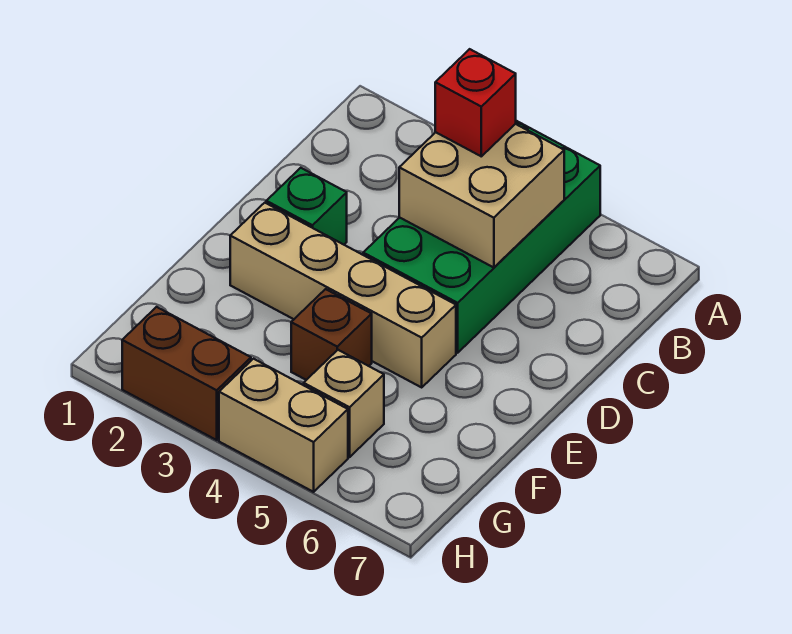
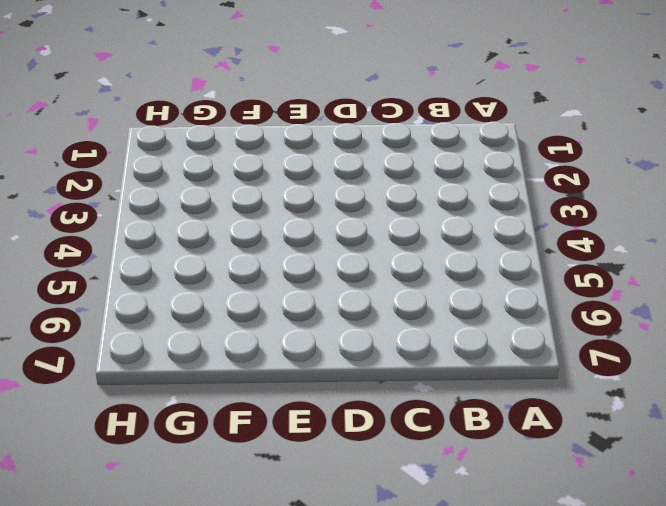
none -> green 2x4 brick [363,121,600,353]
none -> green 1x1 brick [266,168,347,245]

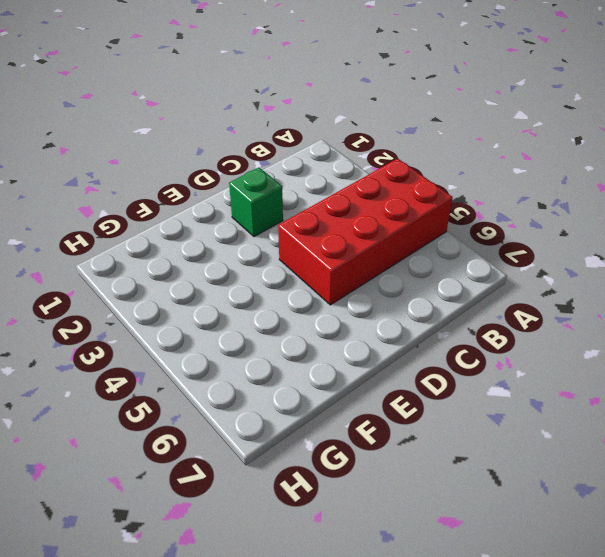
red 2x4 brick [278,159,453,305] -> green 2x4 brick [363,121,600,353]
none -> tan 1x4 brick [230,203,456,387]
none -> brown 1x1 brick [291,289,372,380]

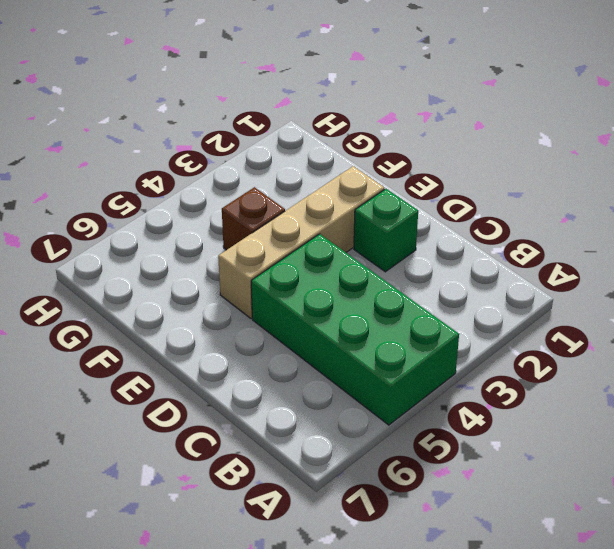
none -> tan 1x1 brick [304,350,384,457]
none -> brown 1x2 brick [122,307,251,440]

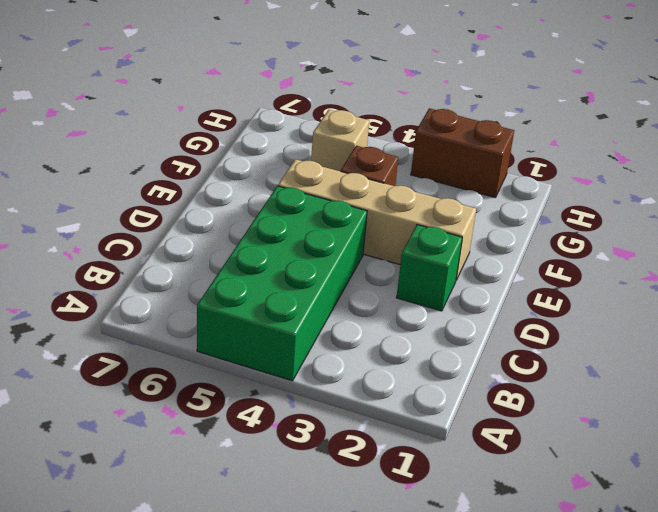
none -> tan 1x2 brick [219,359,348,492]
none -> tan 2x2 brick [399,124,564,268]

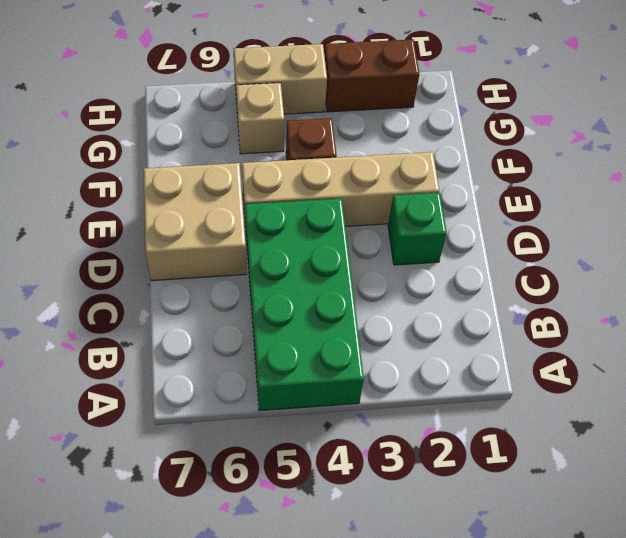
tan 2x2 brick [143,163,247,281] -> tan 2x2 brick moved to [399,124,564,268]
none -> red 1x1 brick [435,49,516,156]

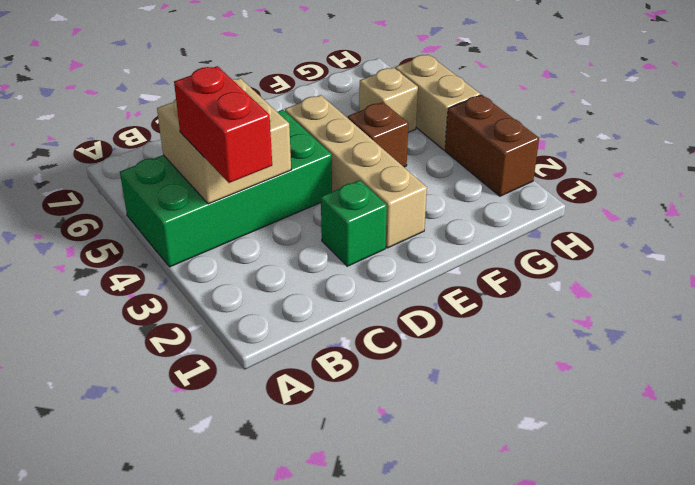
red 1x2 brick [174,66,272,183] -> red 1x1 brick [435,49,516,156]

